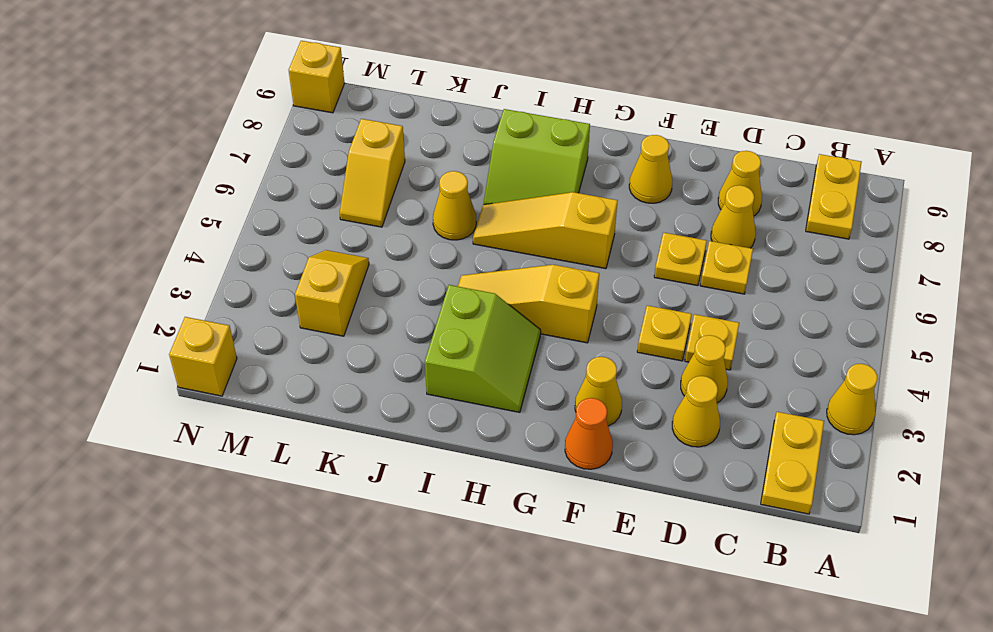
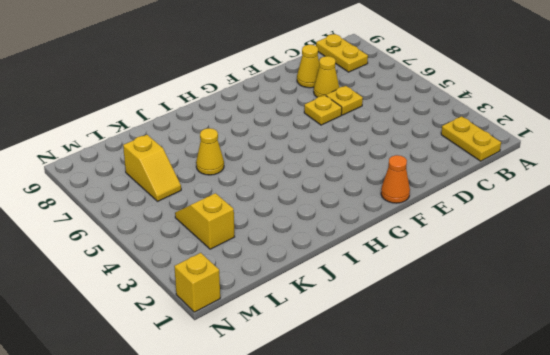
none -> yellow 1x1 cone [827,364,877,435]
none -> yellow 1x1 cone [672,376,720,447]
none -> yellow 1x1 cone [681,335,728,403]

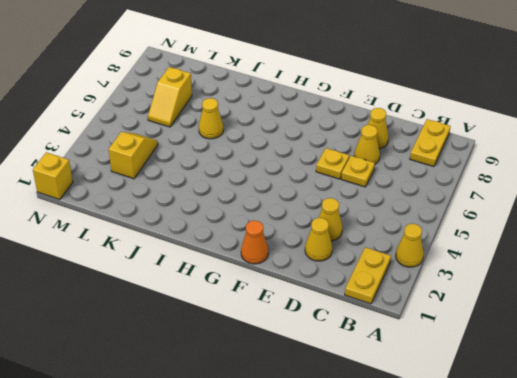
none -> yellow 1x1 plate [685,314,739,370]
none -> yellow 1x1 plate [637,305,692,361]
none -> yellow 1x1 cone [575,357,622,426]

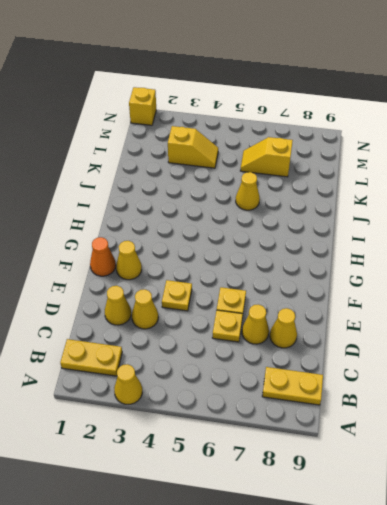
none -> yellow 1x1 plate [685,314,739,370]
none -> yellow 1x1 cone [629,135,672,203]
none -> yellow 1x3 slope [458,265,599,343]

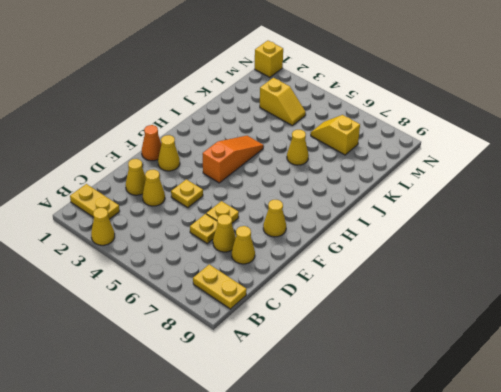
orange 1x3 slope [203,136,264,183] -> yellow 1x3 slope [458,265,599,343]
none -> yellow 1x1 plate [685,314,739,370]
none -> yellow 1x3 slope [473,192,618,269]
none -> lime 2x2 slope [425,285,541,412]

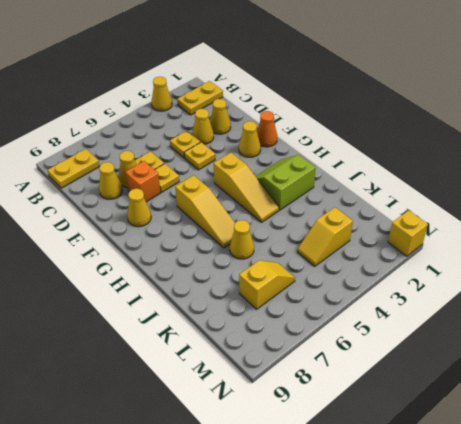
orange 1x1 brick [125,161,160,202] -> none
none -> lime 2x2 slope [484,109,590,204]
none -> yellow 1x1 brick [289,41,345,113]

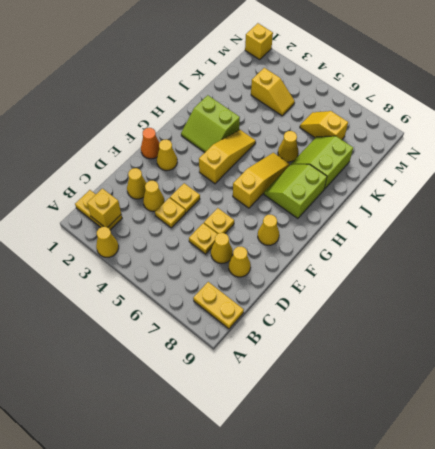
yellow 1x1 brick [87,189,121,227] -> yellow 1x1 brick moved to [289,41,345,113]
lime 2x2 slope [291,136,353,189] -> none

